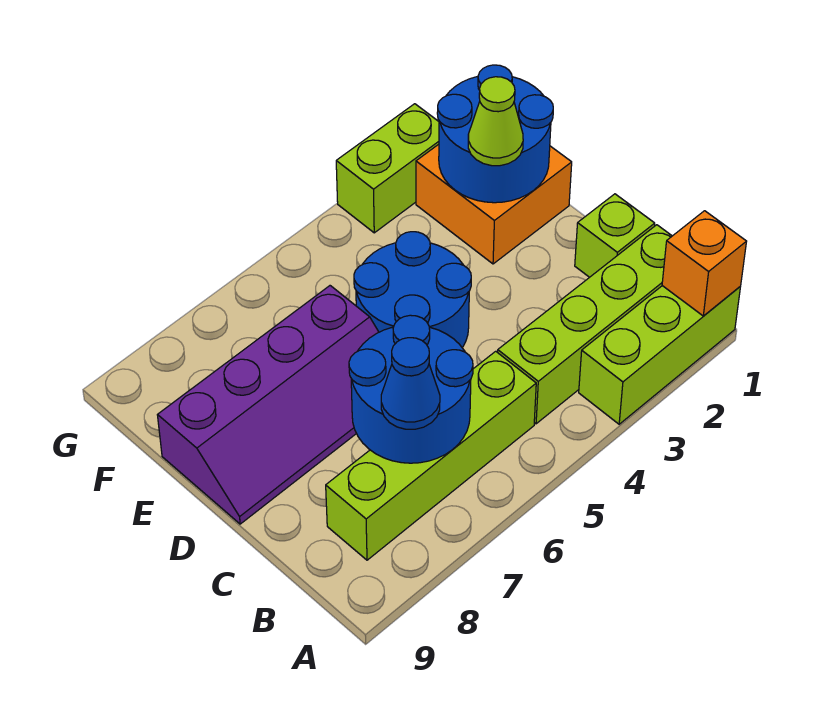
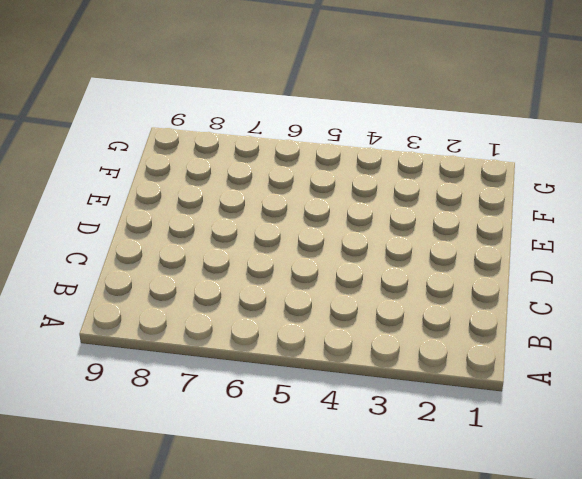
none -> lime 1x3 brick [579,286,740,424]
none -> lime 1x4 brick [498,225,672,424]
none -> lime 1x4 brick [326,351,536,560]

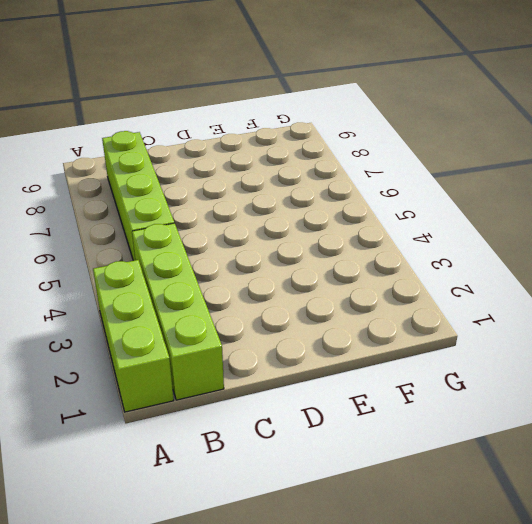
none -> lime 1x1 brick [575,194,655,277]
none -> blue 2x2 round brick [354,232,471,348]
none -> purple 2x4 slope [158,286,379,524]

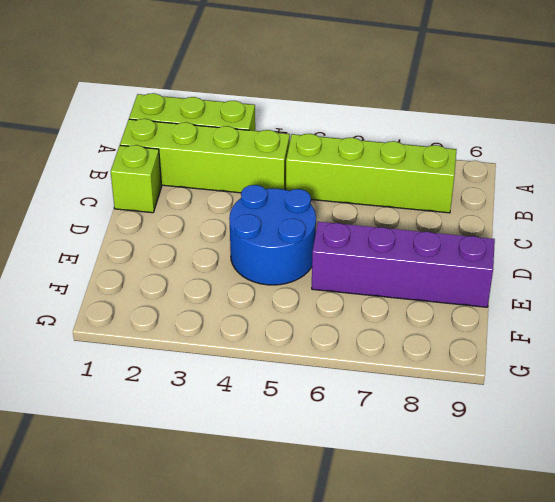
none -> orange 2x2 brick [416,144,572,264]
none -> lime 1x2 brick [336,104,439,233]
none -> orange 1x1 brick [662,211,747,316]

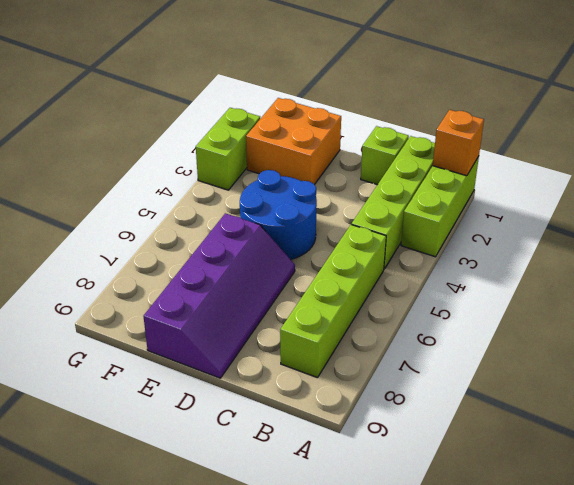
none -> blue 2x2 round brick [349,315,473,463]
none -> blue 2x2 round brick [437,65,553,203]
none -> blue 1x1 cone [381,338,440,429]

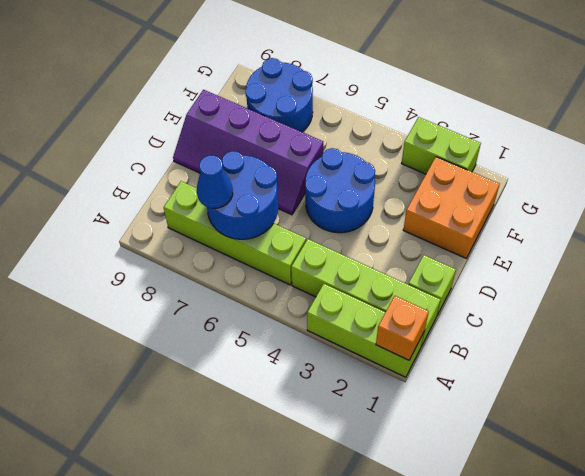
blue 2x2 round brick [245,58,313,132] -> blue 2x2 round brick moved to [437,65,553,203]
none -> lime 1x1 cone [468,77,523,166]

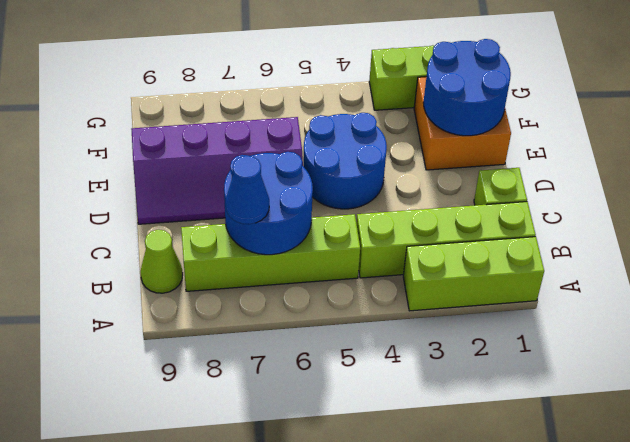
lime 1x1 cone [141,230,183,293] -> lime 1x1 cone moved to [468,77,523,166]
none -> orange 1x1 brick [662,211,747,316]

